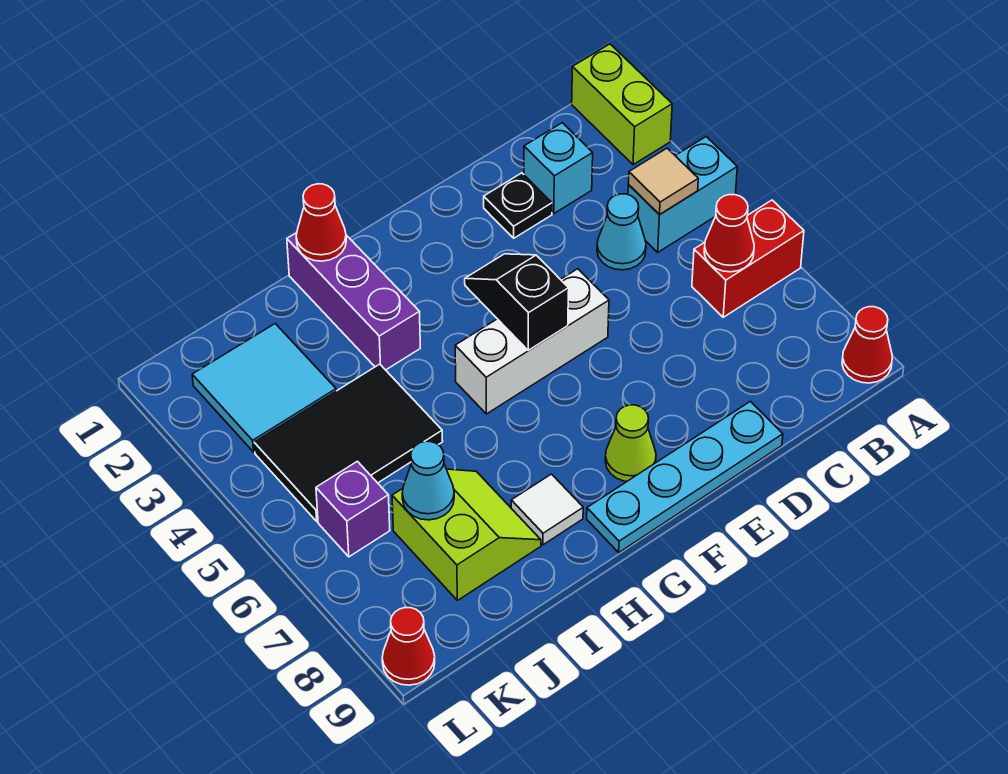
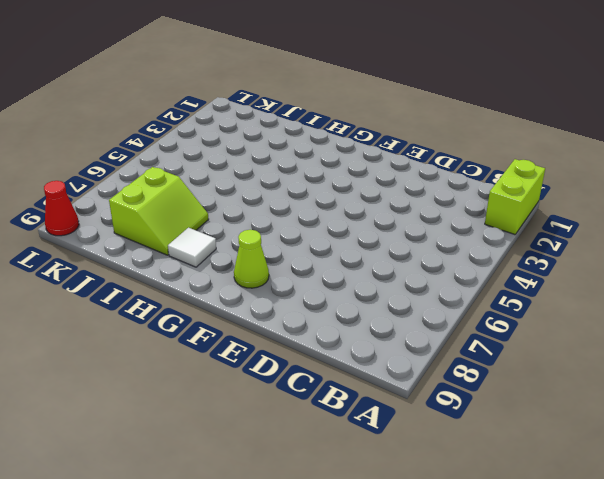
none -> cyan 1x2 brick [628,137,737,252]
none -> red 1x2 brick [692,200,804,317]
none -> red 1x1 cone [842,307,892,383]

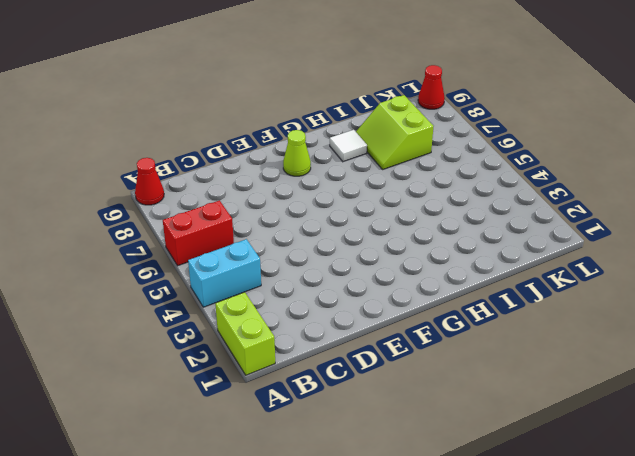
none -> cyan 1x1 brick [524,123,593,213]
none -> cyan 1x1 cone [597,194,646,270]
none -> black 1x1 plate [484,173,552,238]

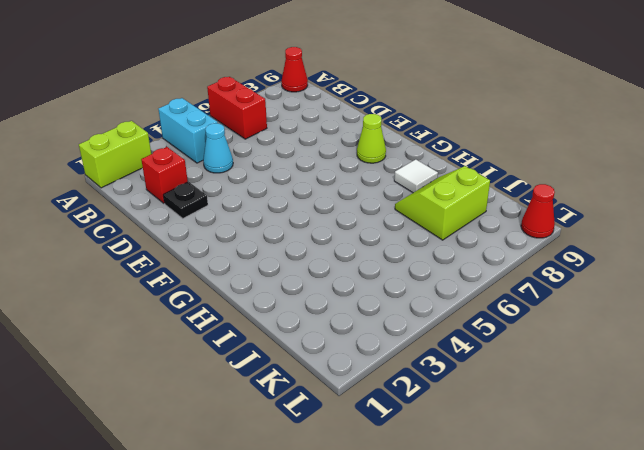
red 1x1 brick [141,147,188,203] -> cyan 1x1 brick [524,123,593,213]
none -> cyan 1x4 plate [587,401,783,552]
none -> white 1x3 brick [455,269,609,414]
none -> purple 1x3 brick [287,233,420,370]

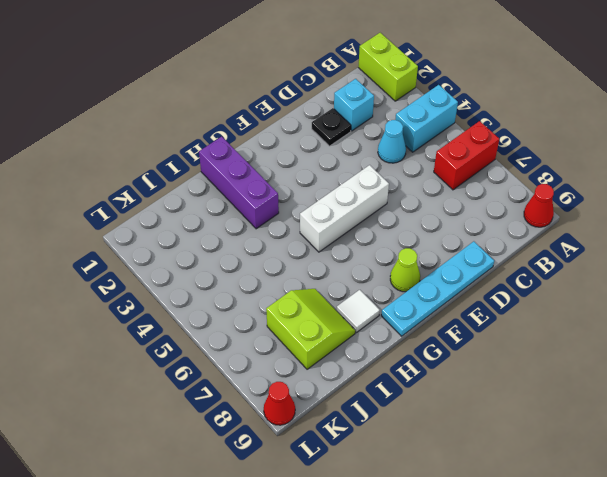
none -> black 2x3 tile [254,364,443,521]
none -> cyan 2x2 tile [192,324,336,452]
none -> purple 1x1 brick [316,461,390,557]

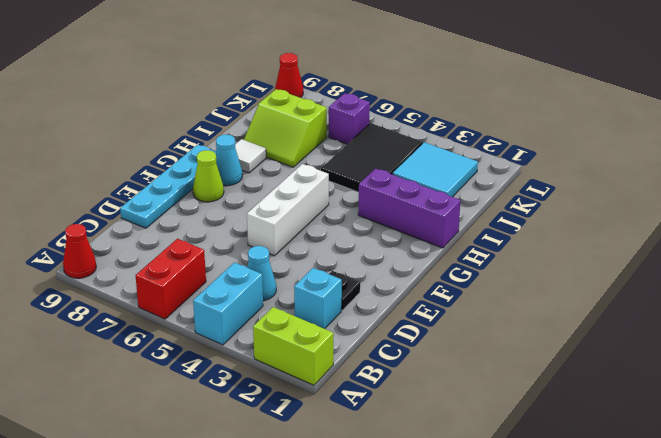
cyan 1x1 cone [216,134,242,186] -> cyan 1x1 cone moved to [402,441,454,520]
none -> tan 1x1 tile [628,148,698,214]
none -> red 1x1 cone [704,195,754,272]
none -> black 1x2 slope [465,254,569,350]

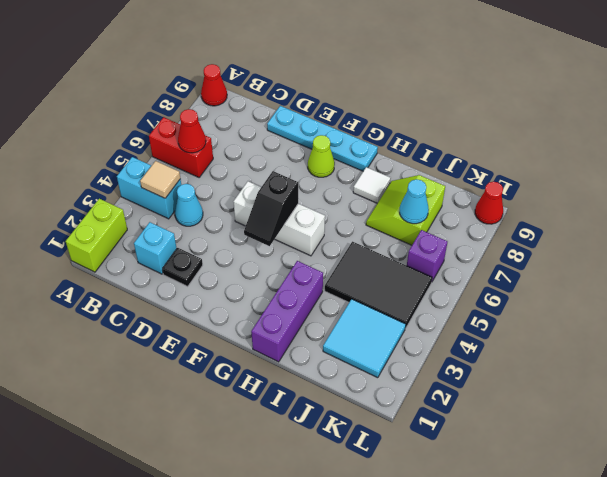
none -> red 1x1 cone [296,184,346,261]

